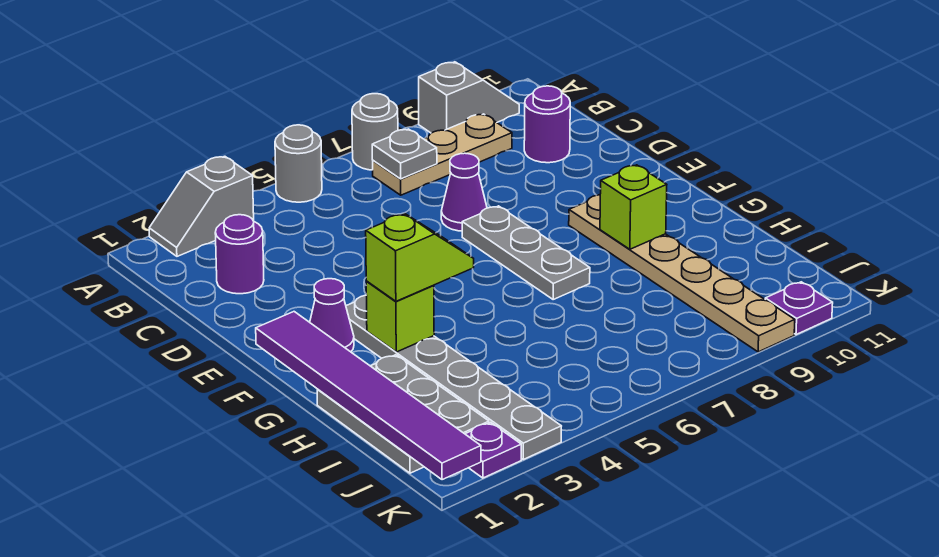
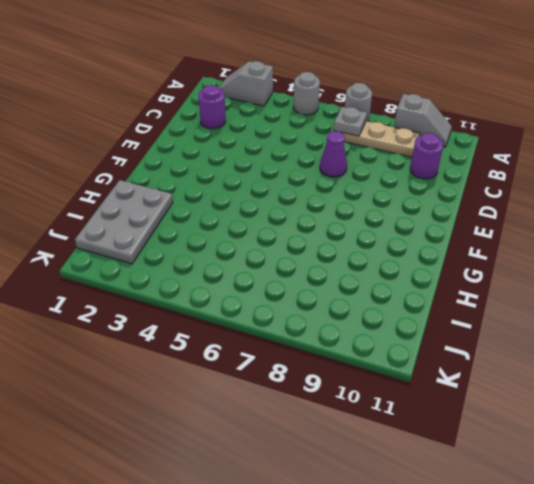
none -> grey 1x3 plate [462,206,590,299]
none -> purple 1x1 cone [310,279,354,352]
none -> grey 1x6 plate [346,295,561,459]

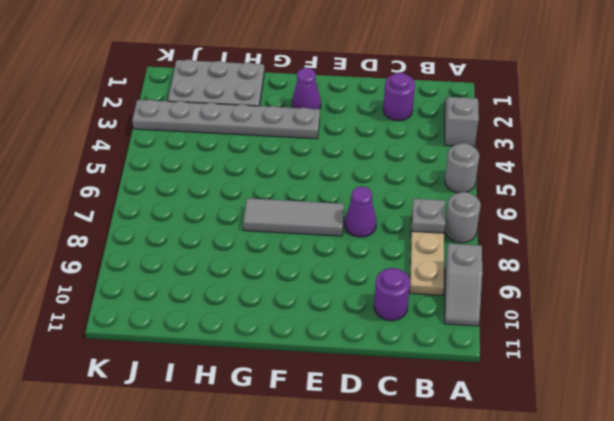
grey 1x3 tile [243,198,344,236] -> grey 1x3 plate [462,206,590,299]
none -> tan 1x6 plate [569,195,795,352]
none -> purple 1x1 plate [466,422,521,478]
none -> purple 1x1 plate [765,282,833,335]

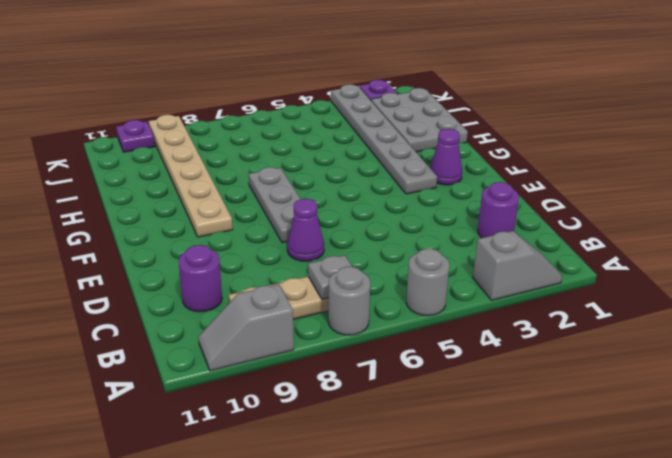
none -> purple 1x6 tile [256,312,481,480]
none -> lime 1x1 brick [366,282,434,352]
none -> lime 1x1 brick [600,165,667,249]

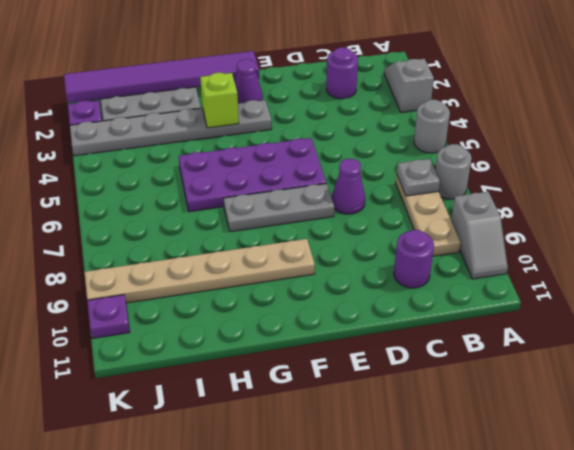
purple 2x4 plate [178,138,326,212] -> none
none -> lime 1x1 brick [600,165,667,249]
none -> lime 1x2 slope [366,214,474,301]

